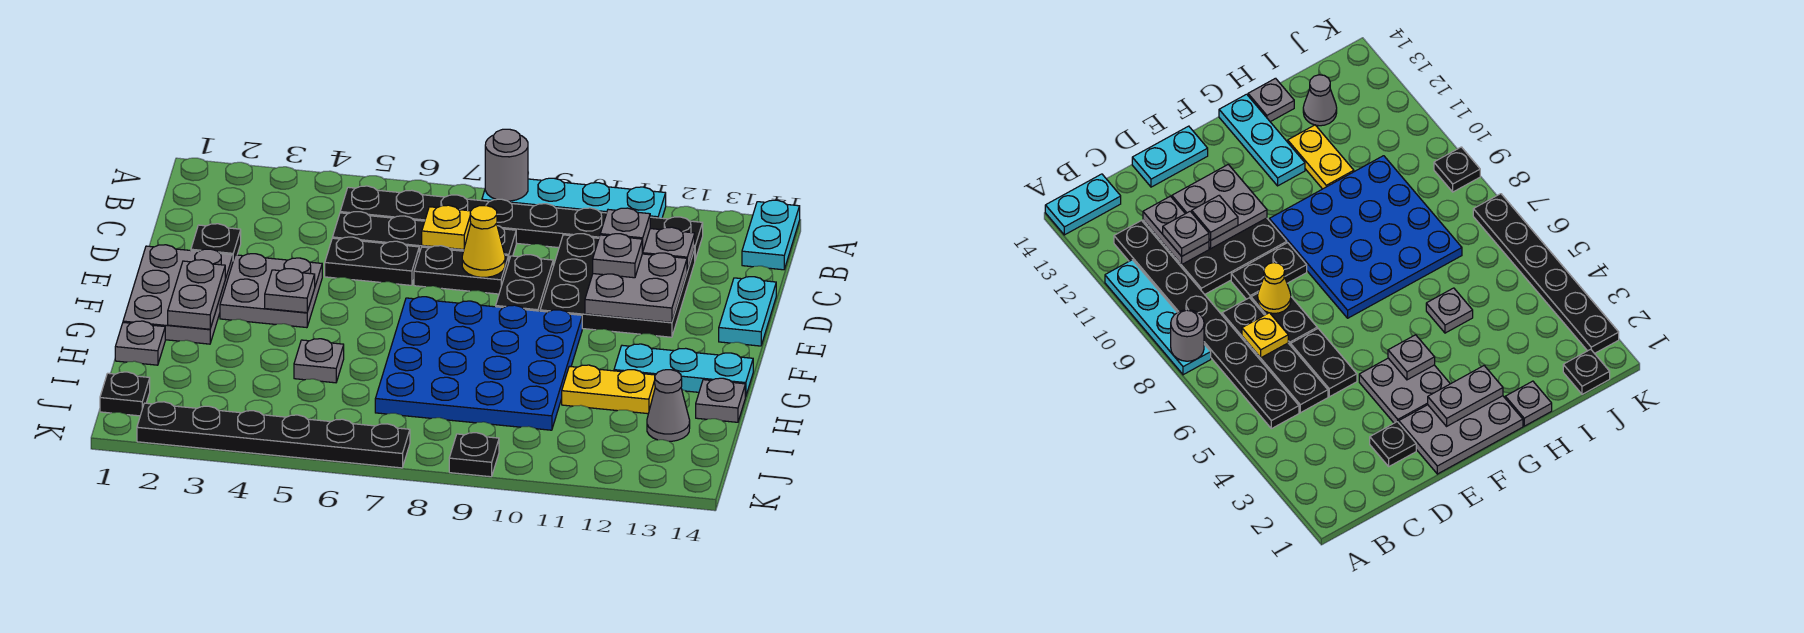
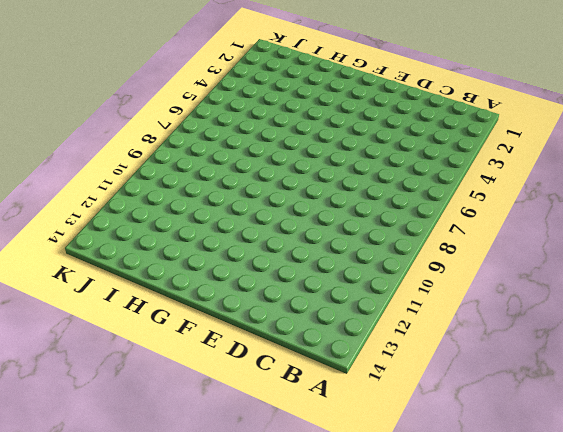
none -> cyan 1x4 plate [482,178,666,218]
none -> cyan 1x2 plate [742,200,800,270]
none -> black 1x8 plate [340,186,703,260]
none -> black 1x4 plate [333,212,516,260]

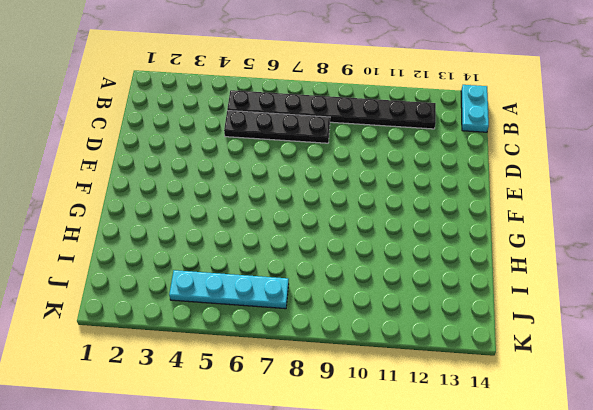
cyan 1x4 plate [169,270,289,309] -> cyan 1x4 plate moved to [482,178,666,218]
none -> black 3x3 plate [540,234,695,337]
none -> black 1x1 plate [191,224,241,260]
none -> black 1x2 plate [325,237,419,285]
none -> black 1x2 plate [414,246,509,294]

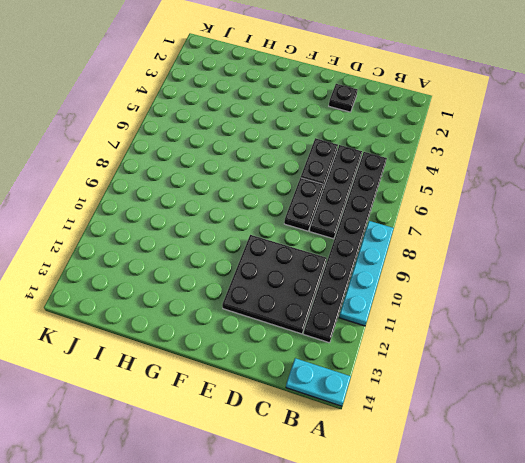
none -> black 1x2 plate [496,255,553,311]
none -> cyan 1x2 plate [719,277,776,346]
none -> grey 2x3 plate [123,245,233,344]
none -> grey 2x2 plate [220,254,322,328]

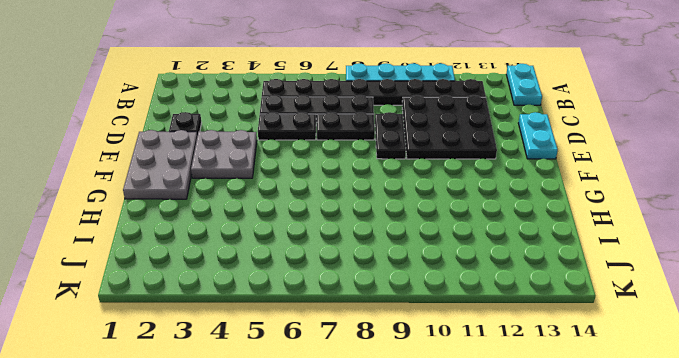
none -> blue 4x4 plate [375,297,582,430]
none -> cyan 1x3 plate [614,344,753,397]
none -> grey 1x1 plate [115,321,165,365]
none -> grey 1x1 plate [294,339,344,383]

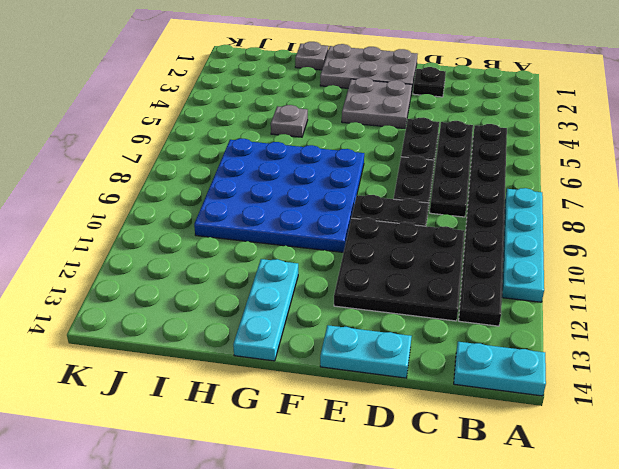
none -> yellow 1x2 plate [562,365,655,414]
none -> grey 1x1 plate [696,378,745,422]
none -> grey 1x1 cone [647,370,690,441]
none -> black 1x1 plate [100,372,150,416]

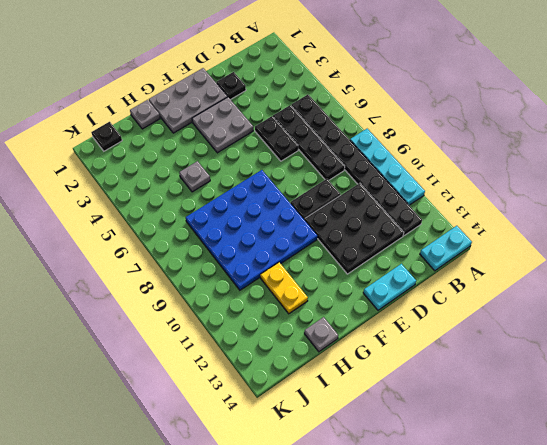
none -> black 1x2 plate [414,246,509,294]
none -> cyan 1x3 plate [614,344,753,397]
none -> grey 1x1 cone [647,370,690,441]
none -> black 1x6 plate [137,402,410,468]

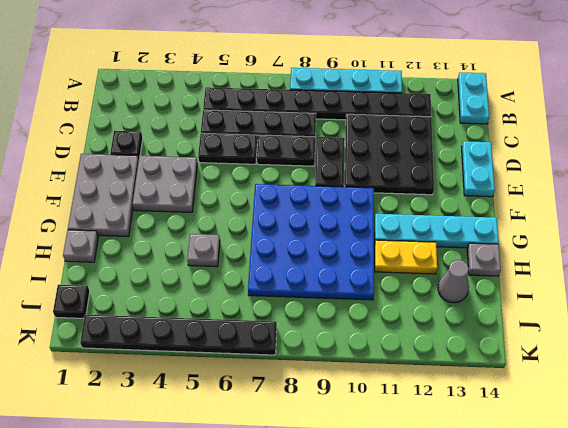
cyan 1x4 plate [375,214,499,248] -> cyan 1x3 plate [614,344,753,397]
none -> black 1x1 plate [449,433,499,477]
none -> grey 1x1 round brick [485,129,528,201]
none -> yellow 1x1 plate [422,205,471,250]
none -> grey 1x2 plate [642,227,695,271]

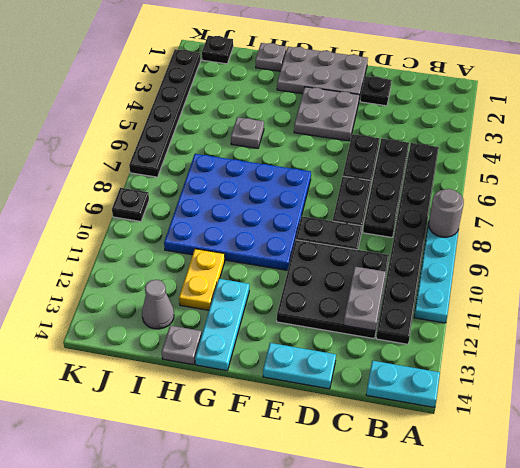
none -> yellow 1x1 plate [422,205,471,250]
none -> yellow 1x1 cone [462,206,505,277]
none -> grey 2x2 plate [585,253,687,322]
none -> grey 1x2 plate [168,260,225,329]

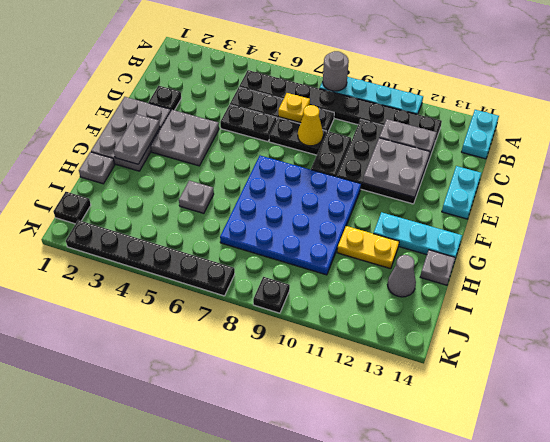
none -> grey 1x1 plate [265,269,315,313]
none -> grey 1x1 plate [600,208,650,252]
none -> grey 1x1 plate [593,234,643,278]

